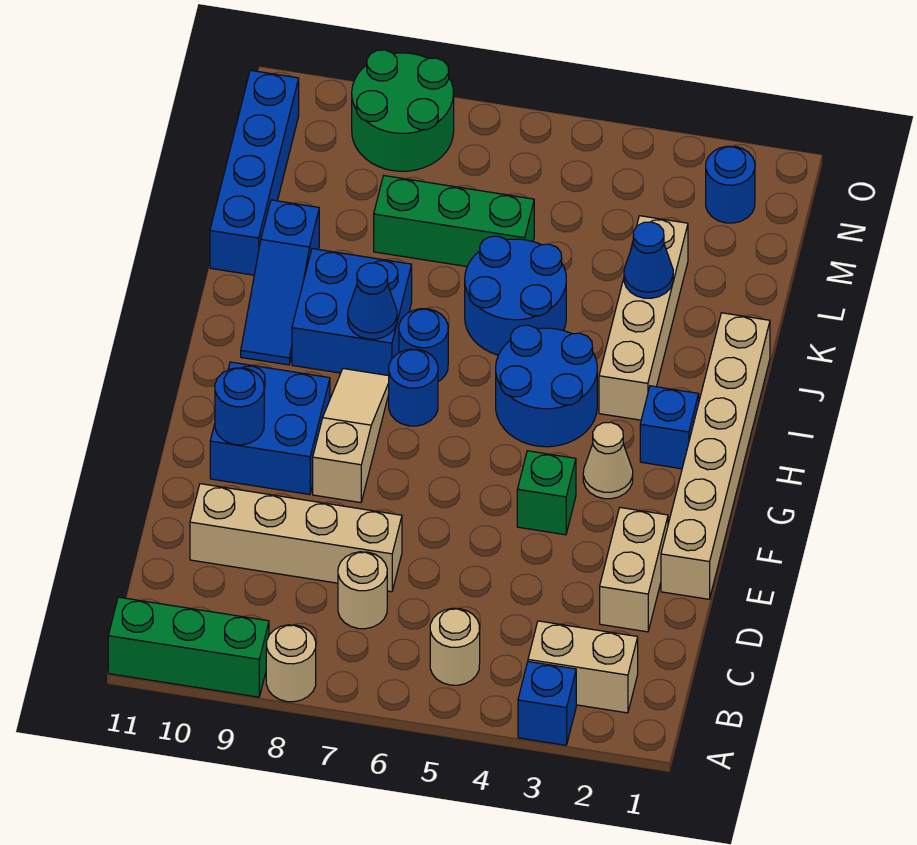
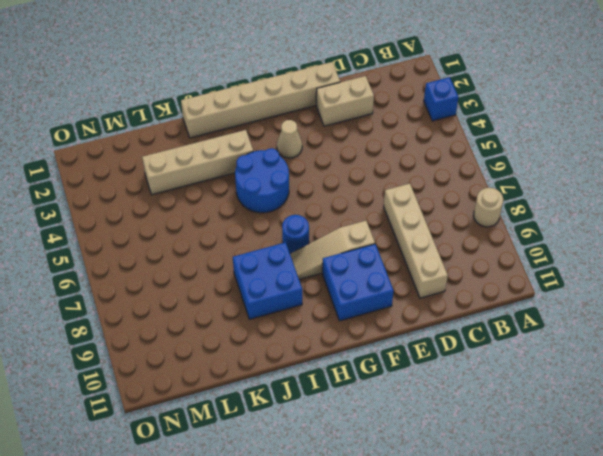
none -> green 1x3 brick [108,597,269,697]
none -> tan 1x2 brick [528,621,638,713]
none -> tan 1x1 round brick [430,608,480,685]

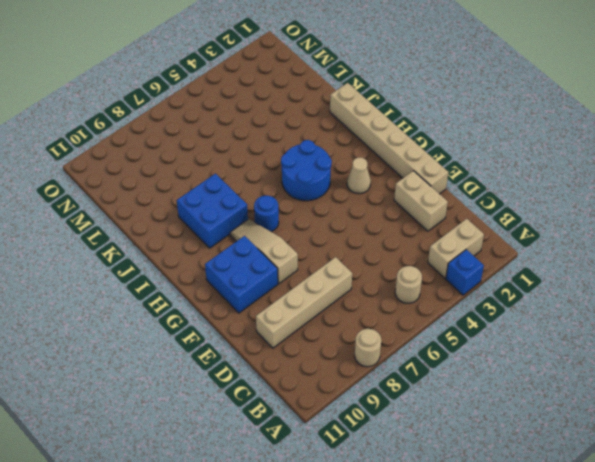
none -> green 1x3 brick [108,597,269,697]
none -> tan 1x1 round brick [338,552,387,629]
none -> green 1x1 brick [517,451,576,535]

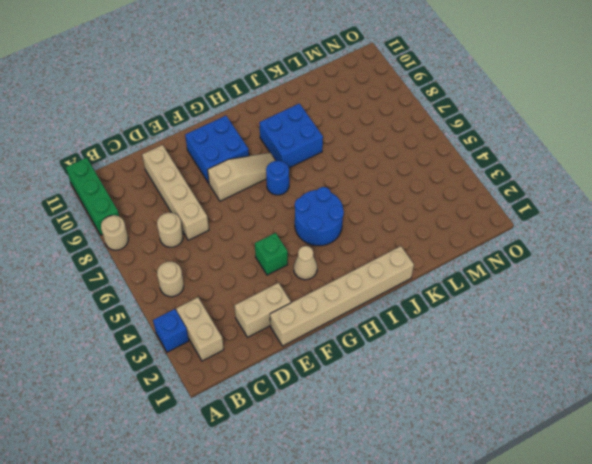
none -> blue 1x1 brick [640,386,699,469]
none -> tan 1x4 brick [599,216,688,420]
none -> blue 1x1 round brick [399,309,448,382]

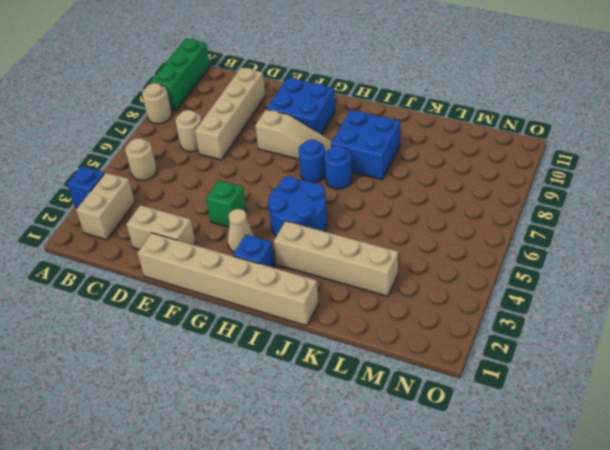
none -> blue 1x3 slope [241,200,319,365]
none -> blue 2x2 round brick [465,236,566,355]
none -> blue 1x4 brick [210,70,299,275]

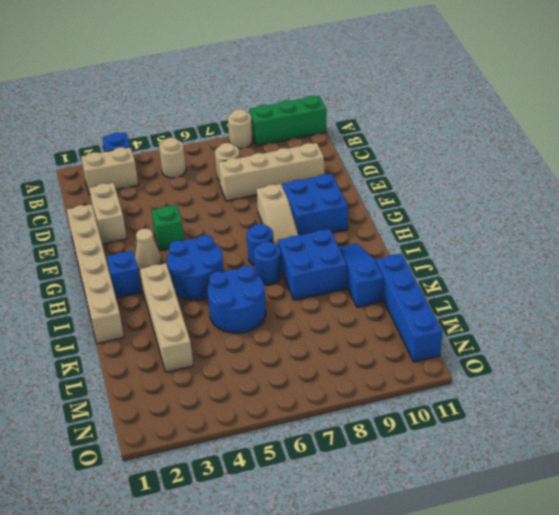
none -> green 1x3 brick [374,176,534,266]
none -> blue 1x1 round brick [706,146,755,223]
none -> green 2x2 round brick [352,50,454,171]

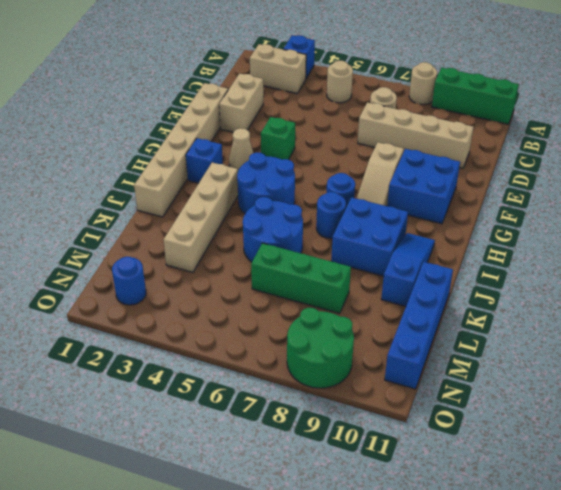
none -> blue 1x1 round brick [215,368,264,445]
none -> blue 1x1 cone [348,263,397,339]
none -> blue 1x1 cone [624,222,673,298]

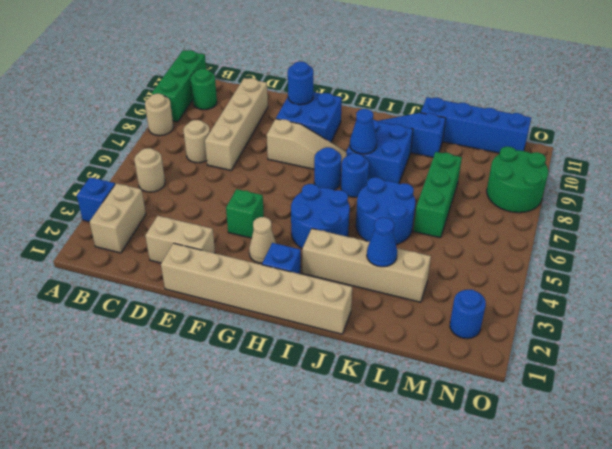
green 1x1 round brick [191,69,217,110] -> none

